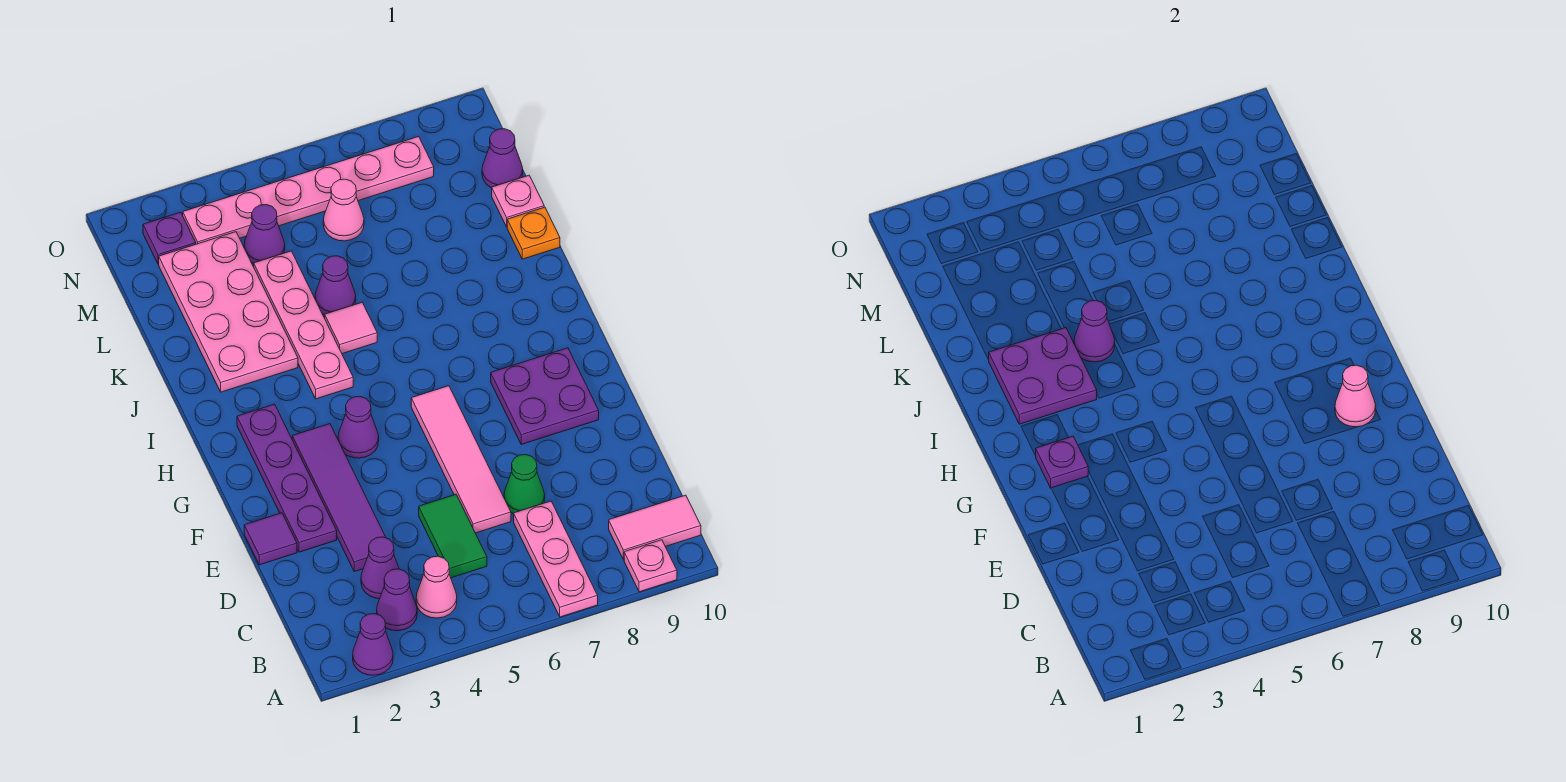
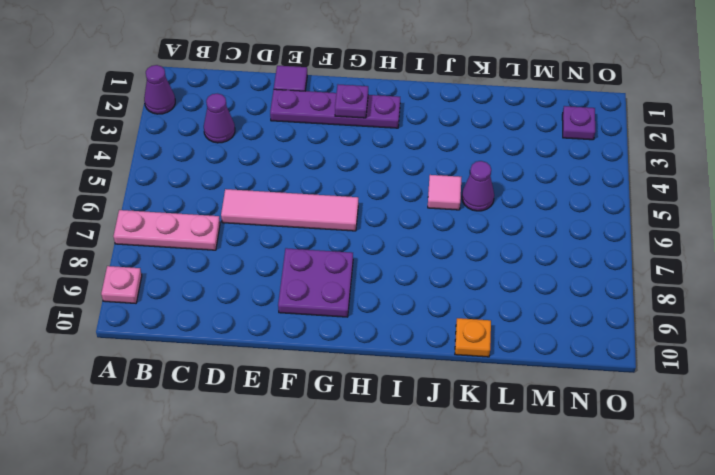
none -> purple 1x1 cone [377,569,417,631]
none -> pink 1x1 cone [416,556,457,618]
none -> pink 1x2 tile [609,495,701,560]
none -> green 1x2 tile [419,494,487,578]

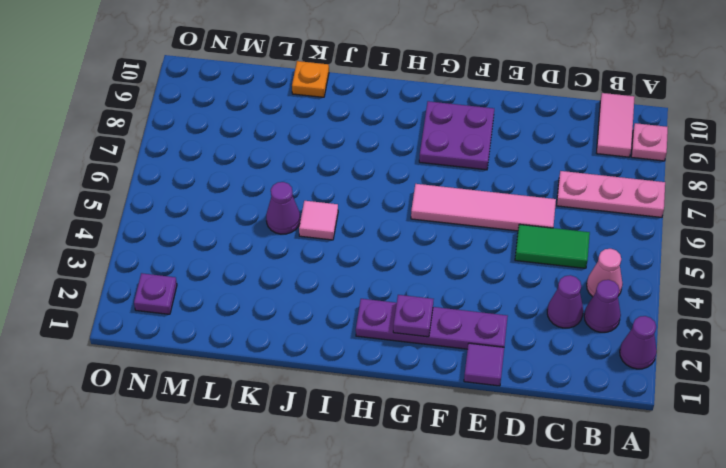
none -> purple 1x4 tile [292,424,386,572]
none -> green 1x1 cone [504,455,545,514]
none -> purple 1x1 cone [338,396,379,458]
none -> pink 1x4 plate [254,251,353,399]

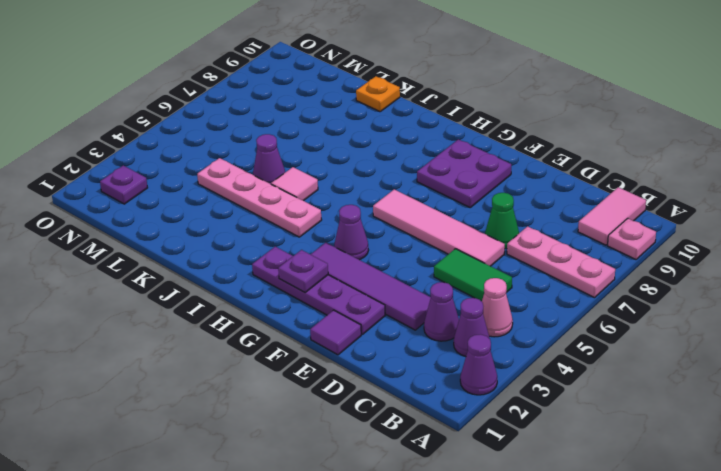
none -> pink 2x4 plate [159,232,298,392]
none -> pink 1x1 plate [492,175,544,227]
none -> purple 1x1 cone [244,205,285,264]
none -> pink 1x1 cone [323,179,364,241]

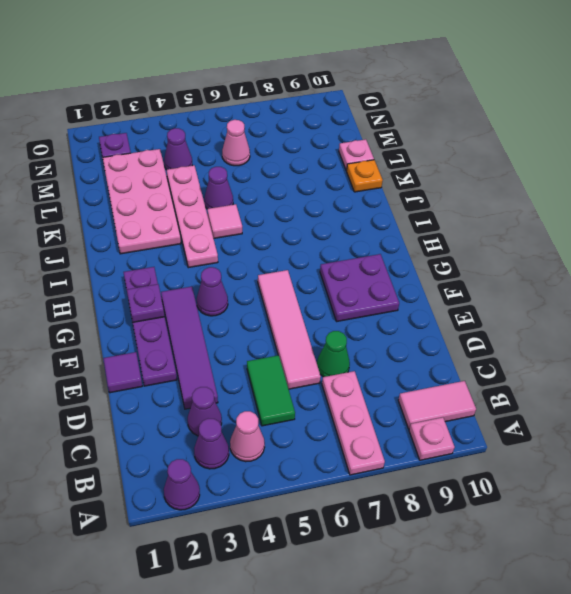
none -> purple 1x1 cone [482,129,523,188]
none -> pink 1x6 plate [183,137,434,244]
none -> pink 1x1 cone [1335,365,1376,427]
none -> purple 2x2 plate [988,328,1097,424]

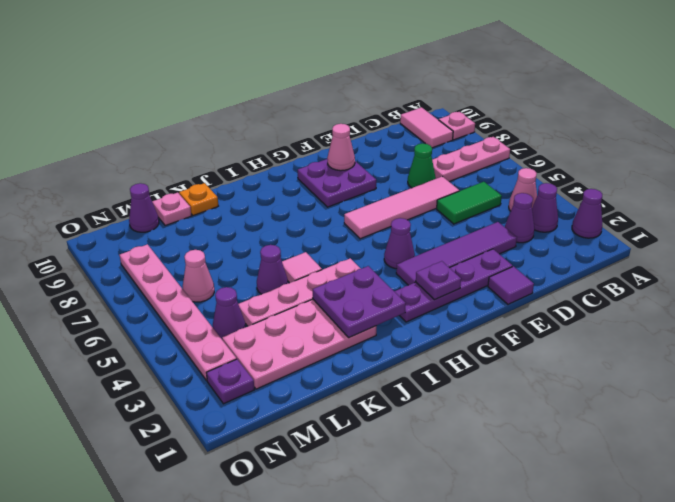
none -> purple 1x1 cone [1074,300,1115,362]

